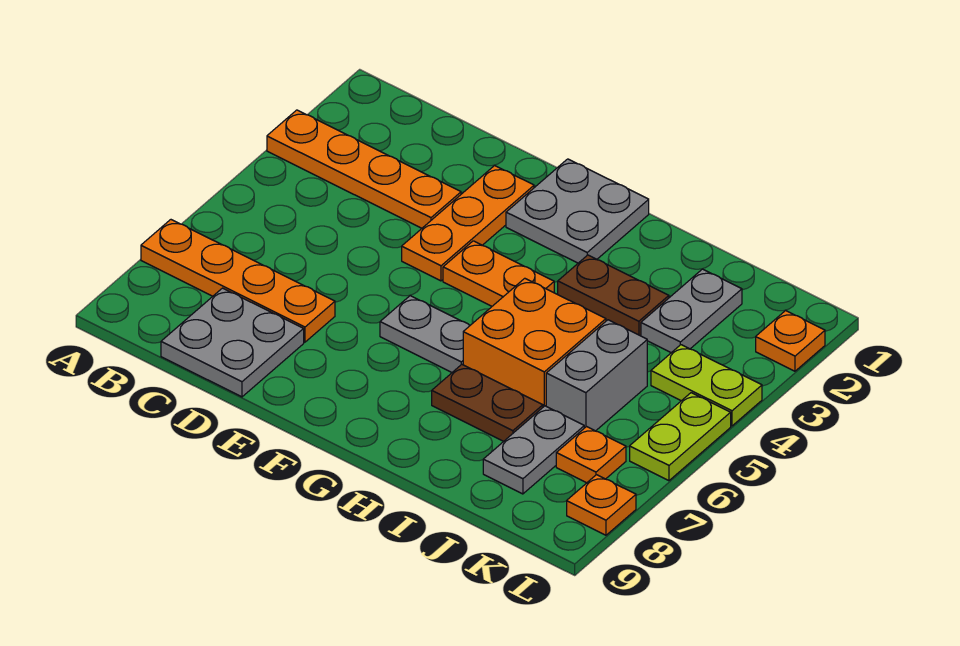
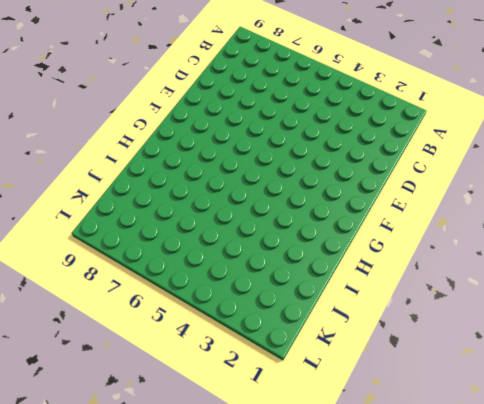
none -> orange 1x4 plate [267,110,461,228]
none -> orange 1x4 plate [141,220,335,342]
none -> grey 2x2 plate [161,288,304,397]

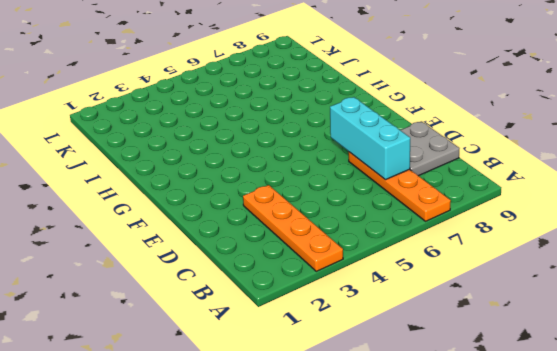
cyan 1x3 brick [330,97,410,180] -> none
none -> orange 1x3 plate [402,166,534,281]
none -> grey 2x2 plate [506,159,649,263]
none -> orange 1x2 plate [443,241,554,306]

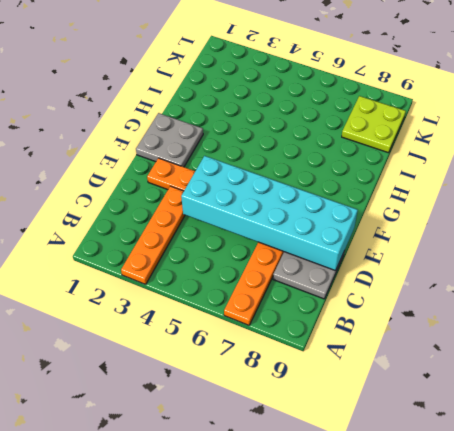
cyan 2x6 brick [181,156,358,271] -> none
lime 2x2 plate [342,96,406,153] -> grey 1x2 plate [483,406,584,494]
none -> orange 1x2 plate [443,241,554,306]
none -> grey 1x2 plate [380,296,470,372]
none -> brown 1x2 plate [558,255,669,335]

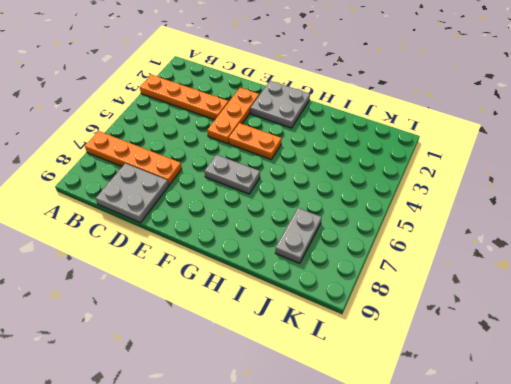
none -> brown 1x2 plate [558,255,669,335]
none -> orange 2x2 brick [463,278,606,407]
none -> brown 1x2 plate [432,364,543,441]

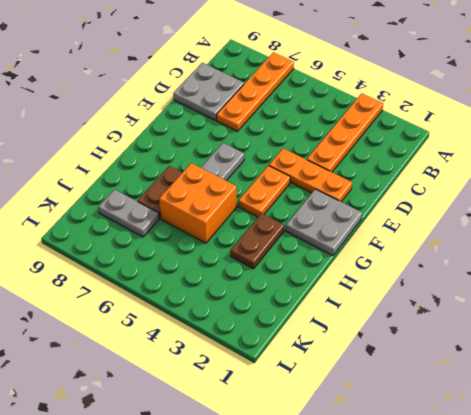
none -> grey 1x2 plate [641,269,742,353]
none -> grey 1x2 brick [546,320,647,431]
none -> lime 1x2 plate [651,345,762,426]

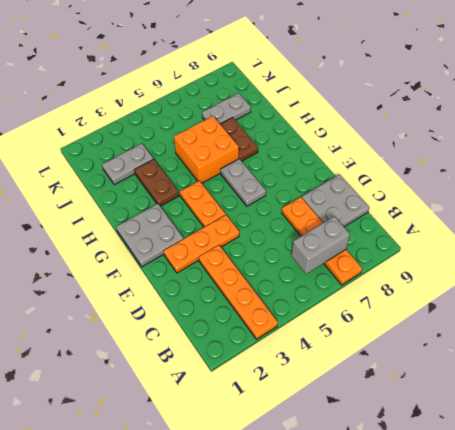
grey 1x2 brick [291,216,350,274] -> grey 1x2 brick moved to [546,320,647,431]
none -> lime 1x2 plate [651,345,762,426]
none -> orange 1x1 plate [556,427,626,483]
none -> orange 1x1 plate [756,310,825,371]

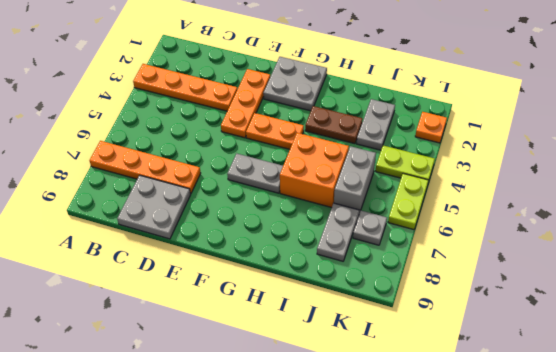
grey 1x1 plate [353,211,387,245] -> orange 1x1 plate [556,427,626,483]
none -> brown 1x2 plate [432,364,543,441]
none -> orange 1x1 plate [567,475,636,535]

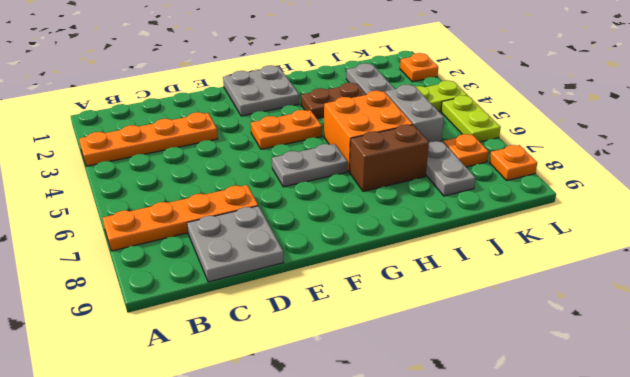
brown 1x2 brick [350,124,429,191] -> brown 1x2 plate [432,364,543,441]
none -> orange 1x3 plate [402,166,534,281]

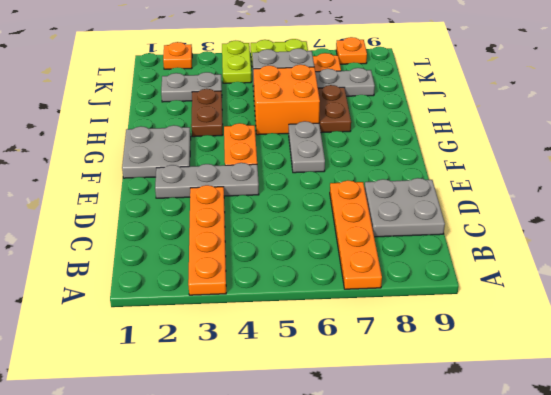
grey 1x3 plate [155,163,259,198] -> orange 1x3 plate [402,166,534,281]

